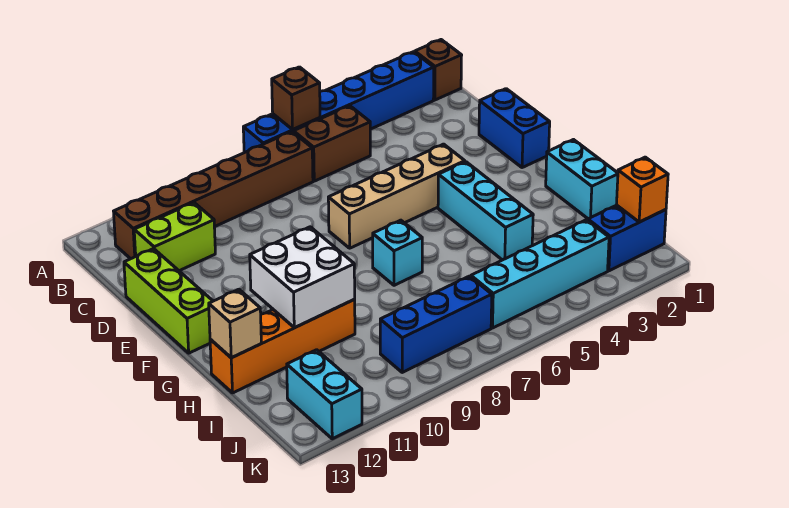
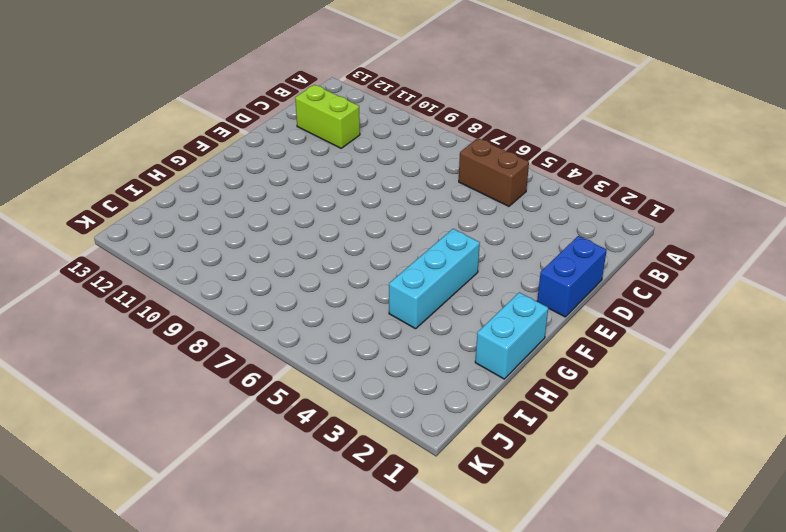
none -> brown 1x1 brick [415,40,462,100]
none -> blue 1x6 brick [243,52,434,153]
none -> brown 1x6 brick [114,132,313,259]

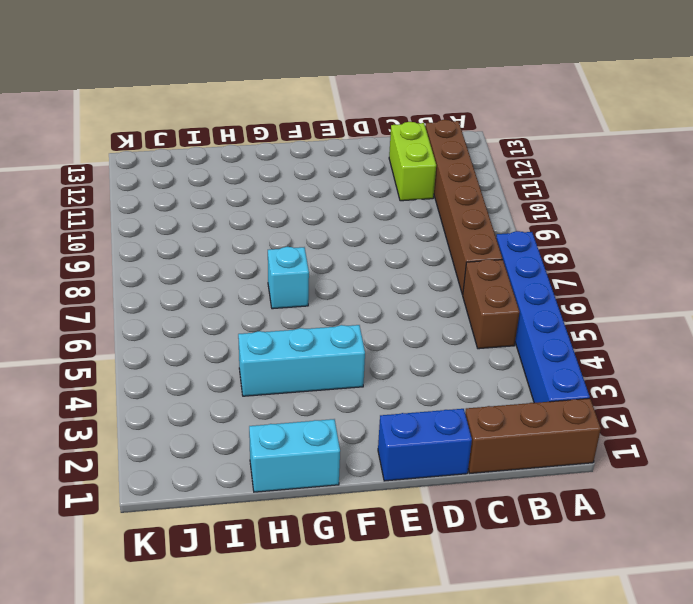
brown 1x3 brick [465,398,601,473] -> brown 1x1 brick [415,40,462,100]
none -> lime 1x3 brick [124,249,213,353]
none -> tan 1x4 brick [328,144,465,248]
none -> orange 1x4 brick [210,300,355,393]

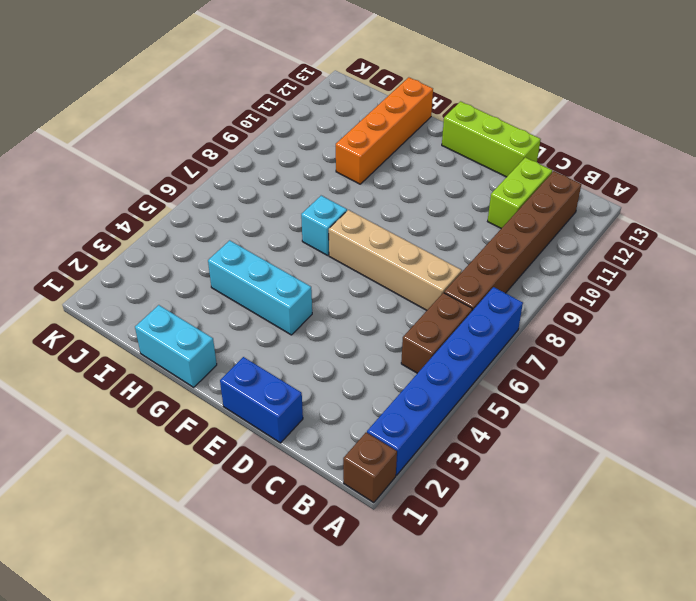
tan 1x4 brick [329,210,462,310] -> tan 1x4 brick turned to [328,144,465,248]
none -> blue 1x2 brick [588,205,666,271]
none -> cyan 1x4 brick [471,220,609,328]
none -> blue 1x3 brick [380,276,492,372]

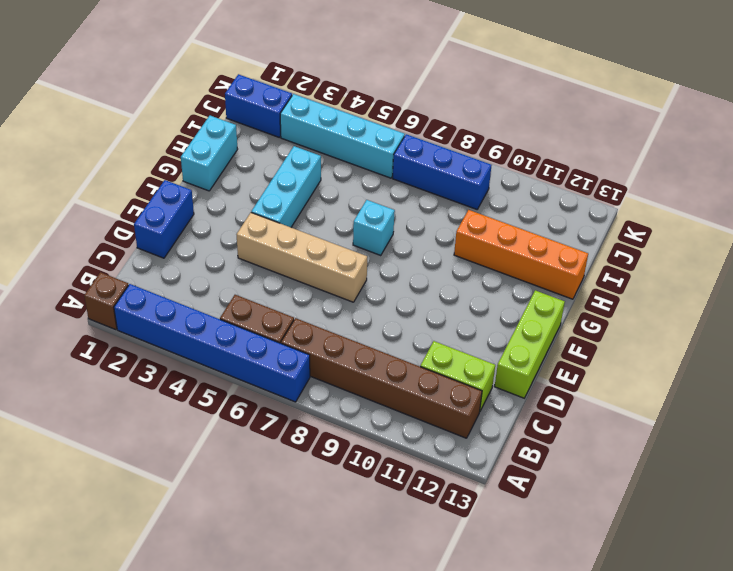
none -> cyan 1x2 brick [287,350,362,439]
none -> brown 1x1 brick [272,67,320,129]
none -> white 2x2 brick [250,227,355,328]

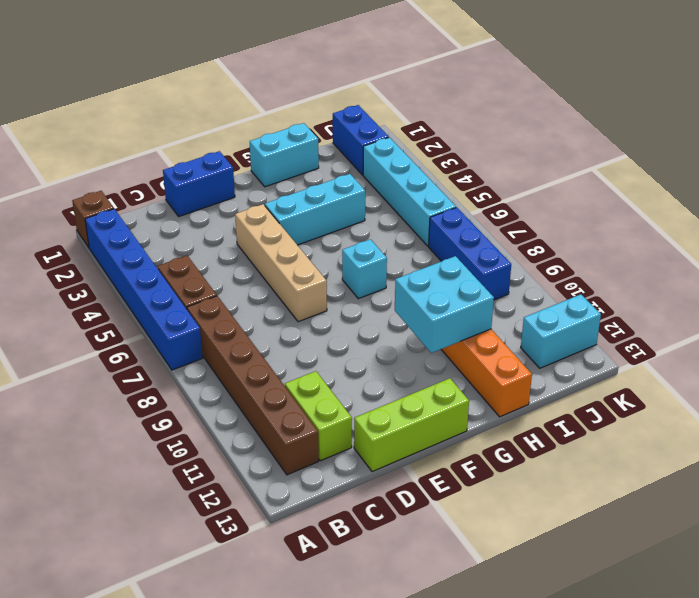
cyan 2x2 brick [395,256,494,353] -> white 2x2 brick [250,227,355,328]
none -> brown 1x1 brick [272,67,320,129]
none -> tan 1x1 brick [209,289,261,358]
none -> orange 1x1 brick [617,157,668,222]

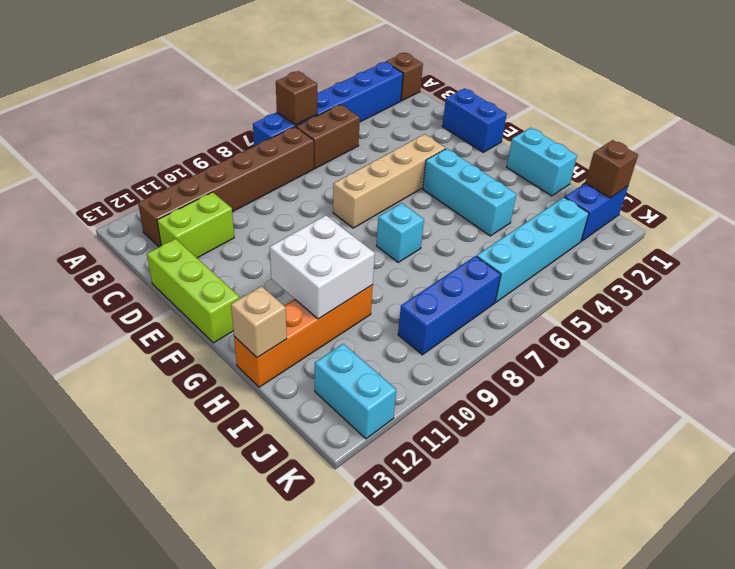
brown 1x1 brick [585,140,638,198] -> orange 1x1 brick [617,157,668,222]

